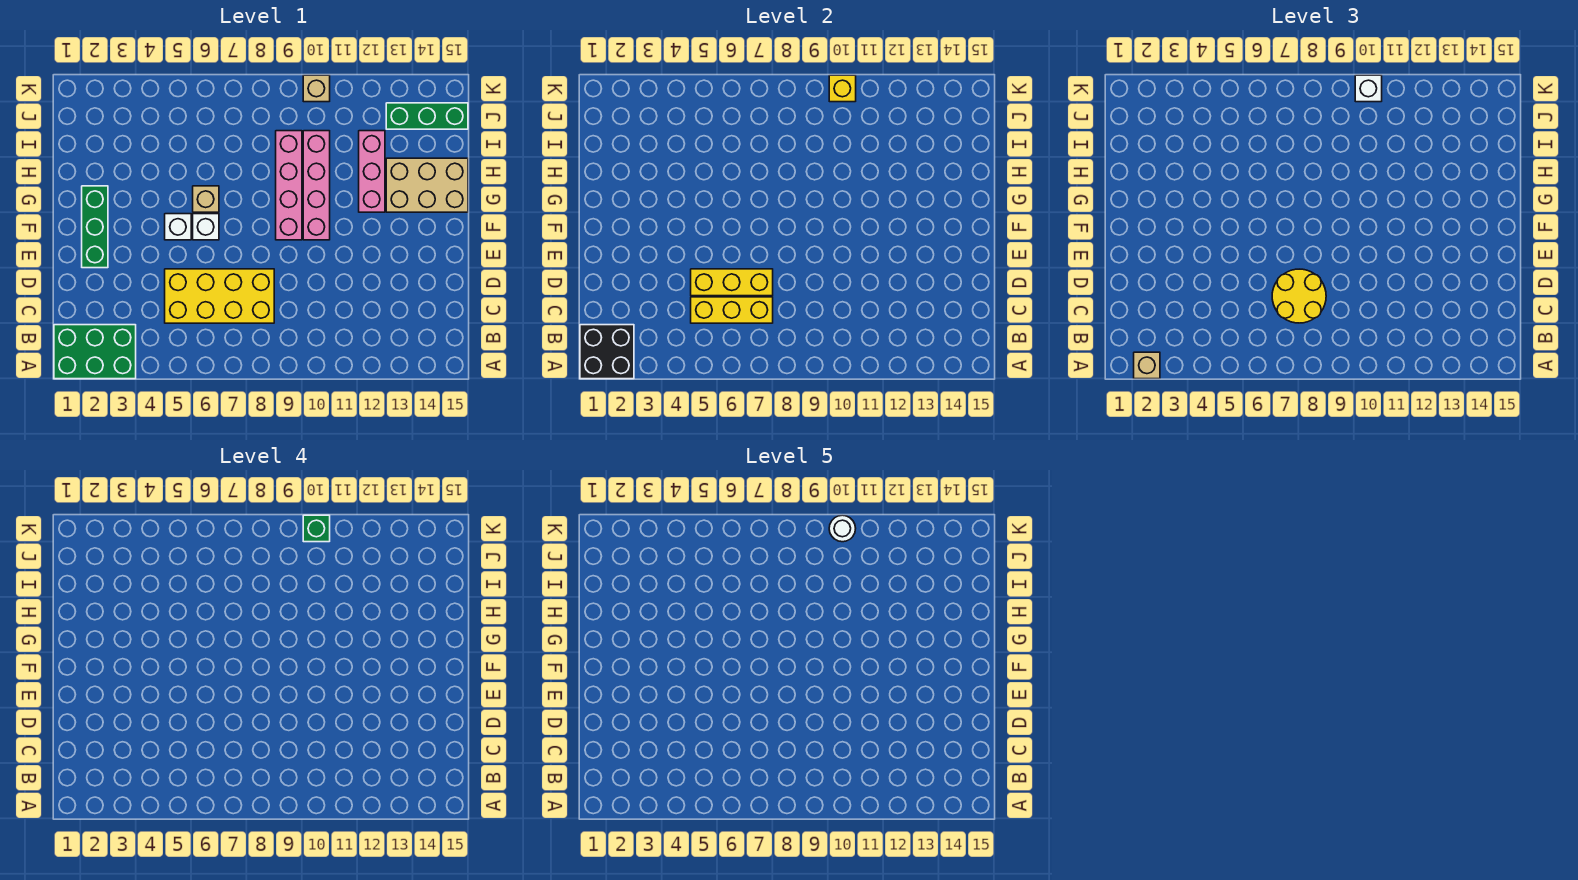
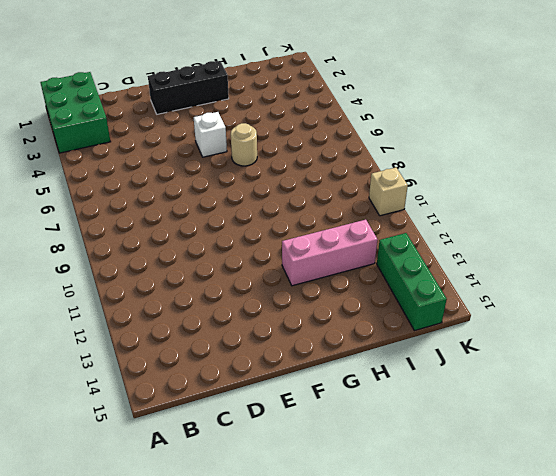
black 1x3 brick [148,61,229,114] -> green 1x3 brick [82,186,108,268]
tan 1x1 round brick [231,123,257,166] -> tan 1x1 brick [193,186,219,212]
none -> yellow 2x4 brick [165,269,274,323]
none -> white 1x1 brick [193,214,219,240]
none -> pink 1x4 brick [276,131,302,240]

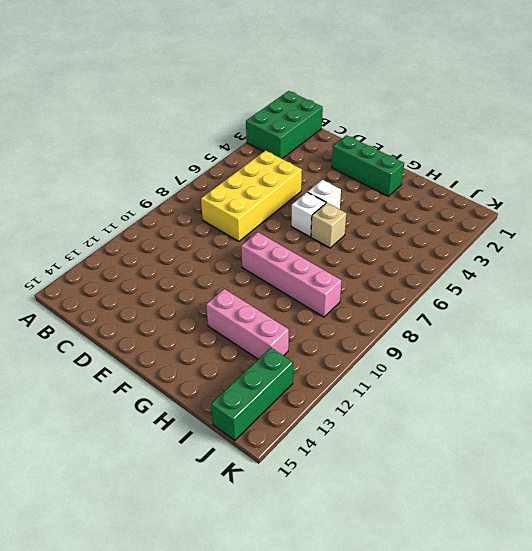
none -> pink 1x4 brick [303,131,330,240]
none -> tan 2x3 brick [386,158,468,212]
none -> tan 1x1 brick [303,75,330,102]

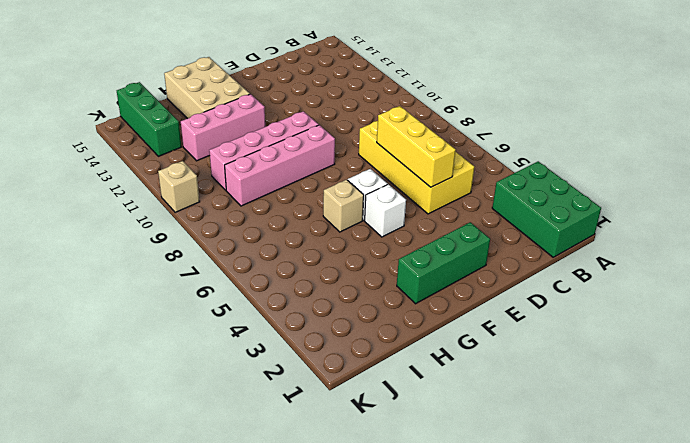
none -> black 2x2 brick [580,325,634,379]
none -> yellow 1x3 brick [691,297,773,323]
none -> yellow 1x1 brick [829,75,856,102]

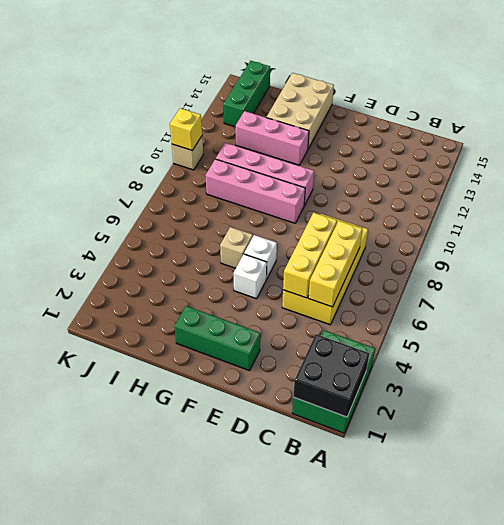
none -> tan 1x1 brick [1134,352,1160,379]
none -> yellow 2x2 round brick [1272,269,1326,323]
none -> white 1x1 brick [1355,75,1382,102]

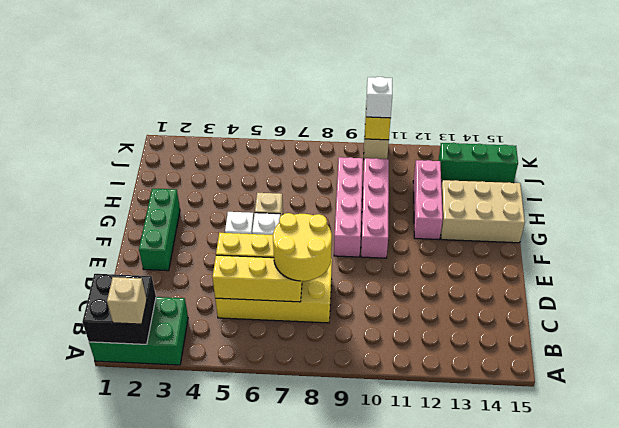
none -> green 1x1 brick [303,515,330,542]
none -> white 1x1 round brick [829,515,856,542]

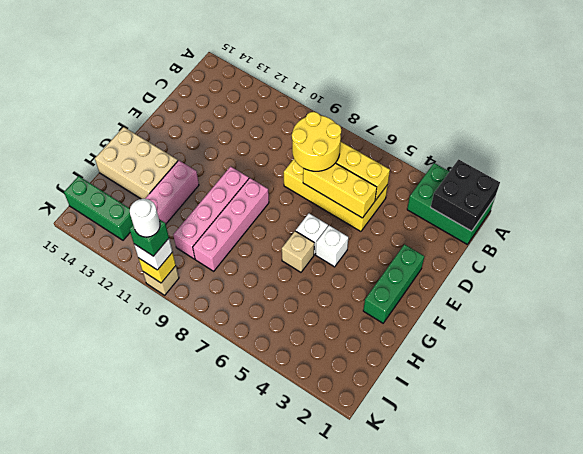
none -> tan 1x1 brick [1134,352,1160,379]

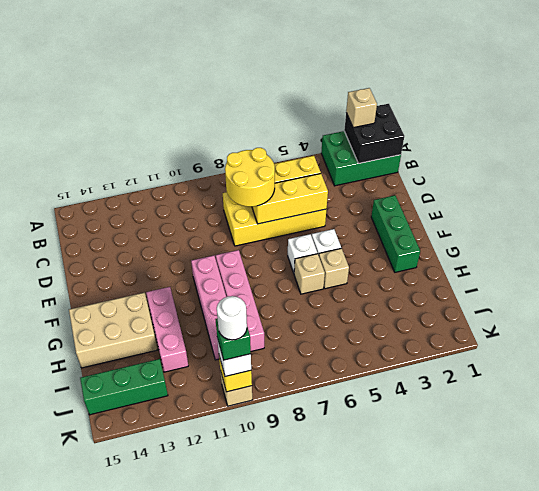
tan 1x1 brick [319,248,349,289] -> none

